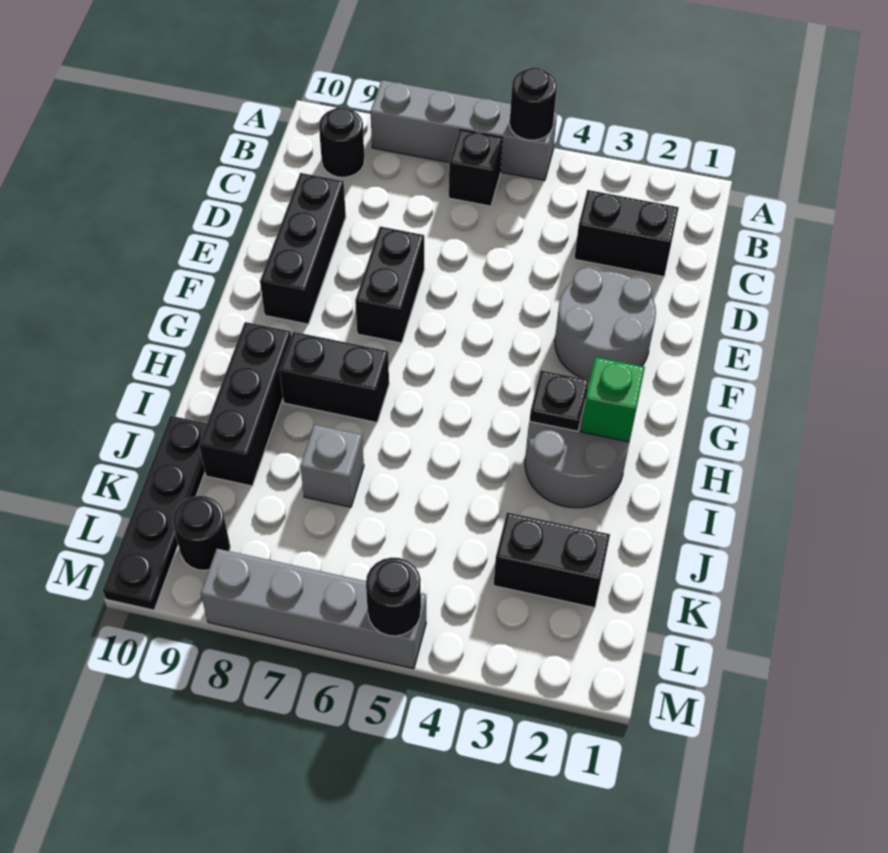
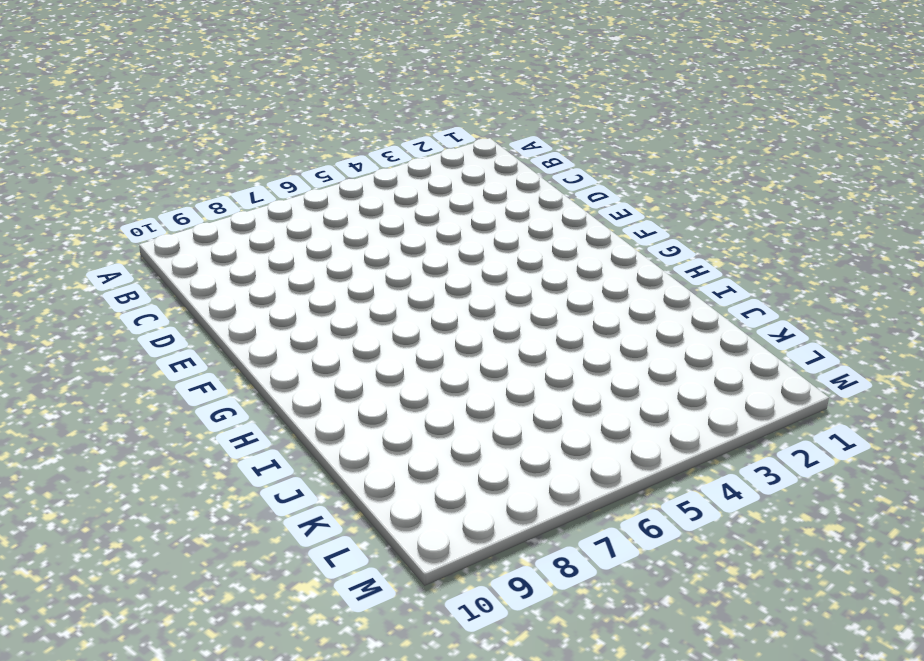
none -> grey 1x4 brick [371,80,557,181]
none -> black 1x1 brick [449,130,502,206]
none -> black 1x1 round brick [319,108,365,177]

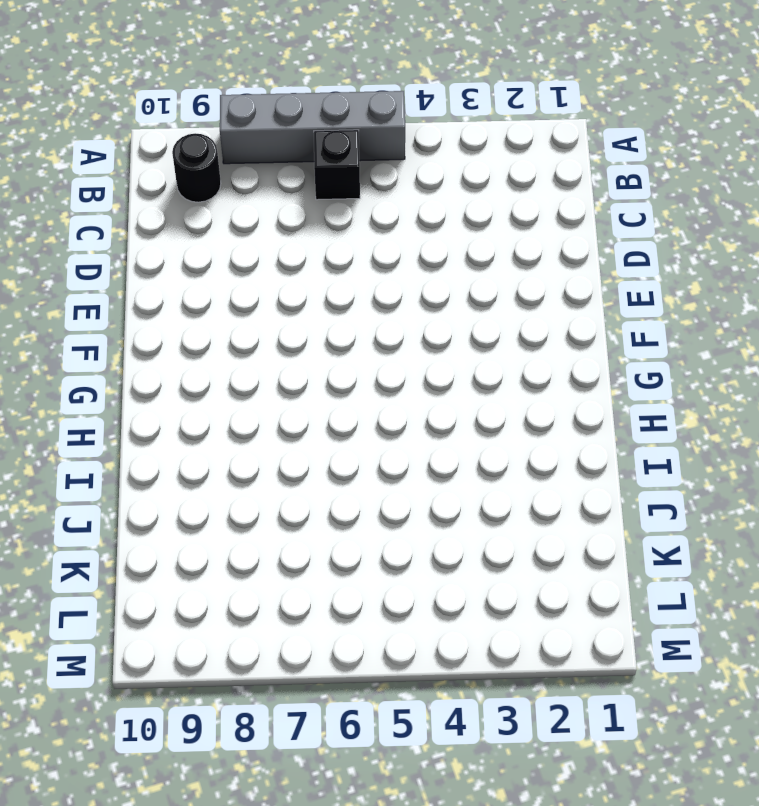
none -> black 1x2 brick [574,190,679,277]
none -> black 1x3 brick [260,173,346,324]
none -> grey 2x2 round brick [555,268,656,381]

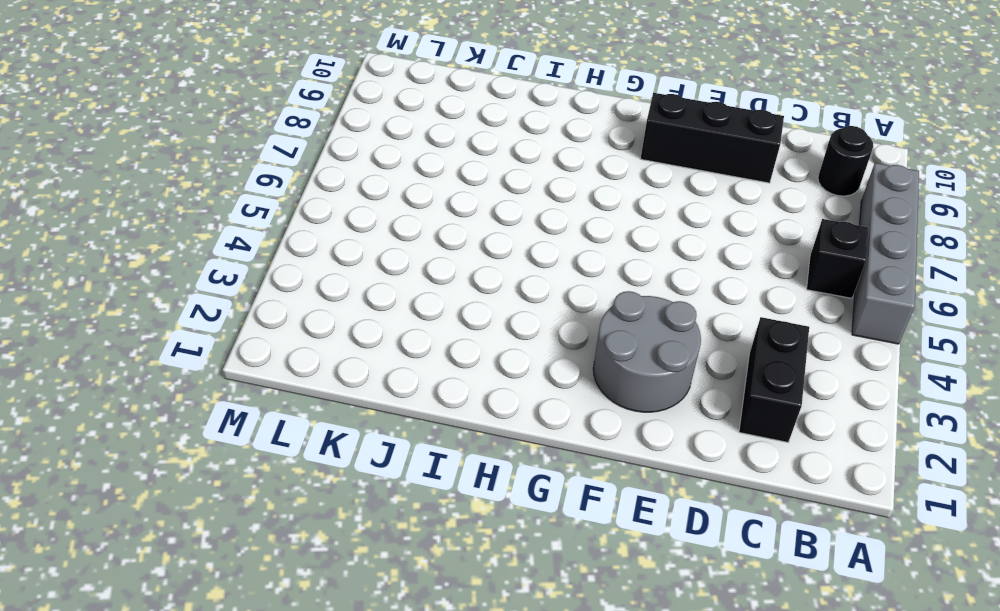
none -> black 1x2 brick [355,226,424,343]
none -> grey 2x2 round brick [525,404,629,508]
none -> black 1x2 brick [279,332,389,423]

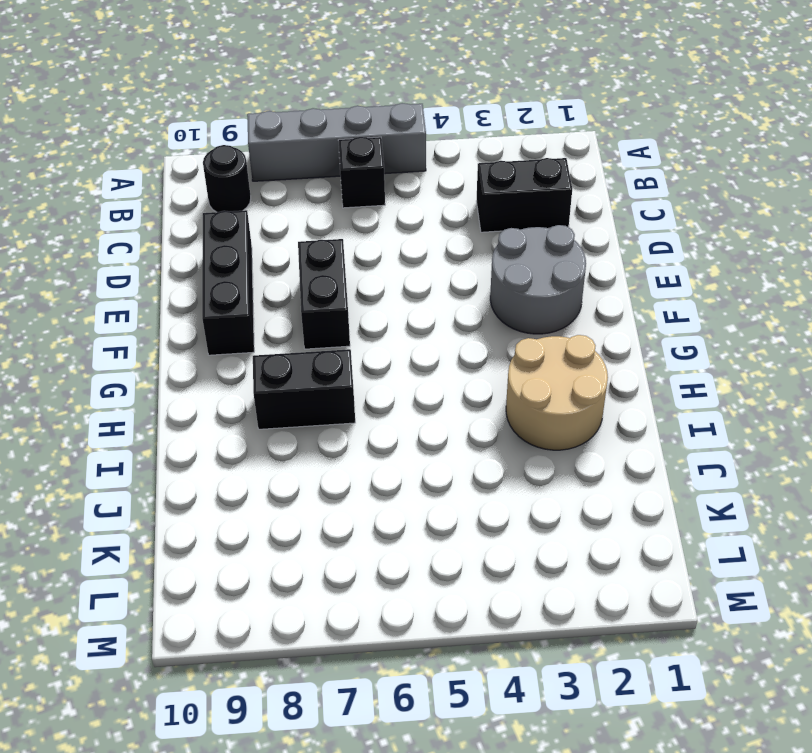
tan 2x2 round brick [506,335,608,450] -> grey 2x2 round brick [525,404,629,508]
none -> black 1x3 brick [199,322,291,486]
none -> grey 1x1 brick [300,425,364,507]
none -> black 1x4 plate [103,416,207,610]

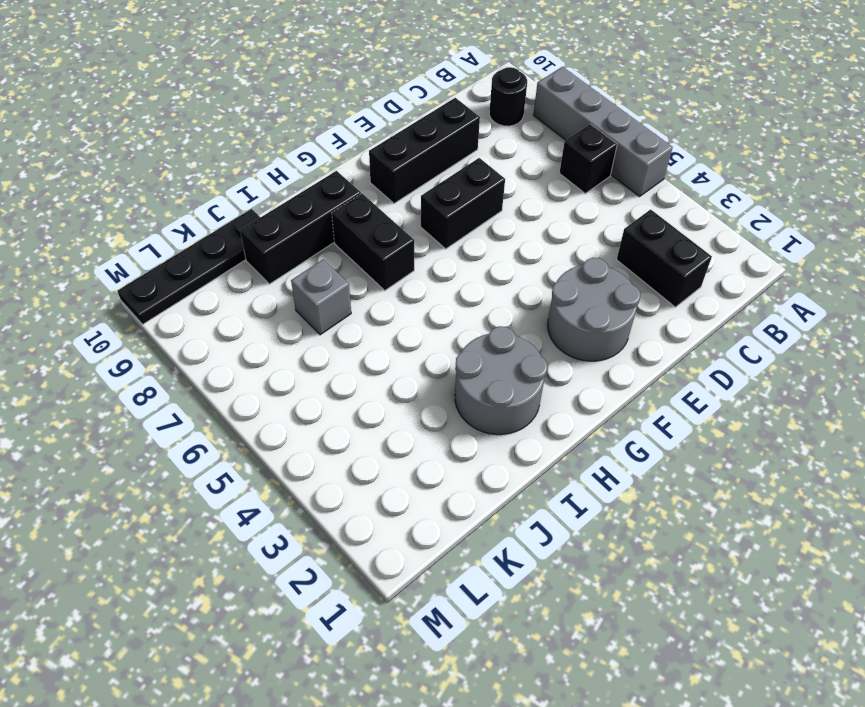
none -> black 1x2 brick [494,512,610,608]
none -> black 1x1 round brick [172,496,230,570]
none -> grey 1x4 brick [201,549,426,669]

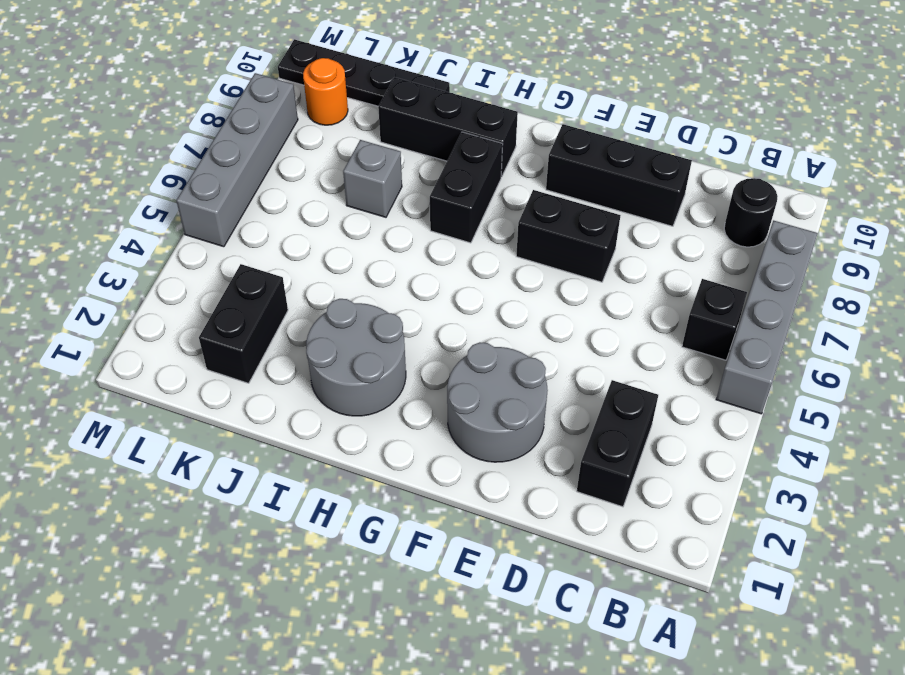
orange 1x1 round brick [303,58,348,125] -> black 1x1 round brick [172,496,230,570]
none -> black 1x1 round brick [510,68,557,140]
none -> green 1x1 brick [581,357,645,442]
none -> black 1x1 plate [530,370,589,431]

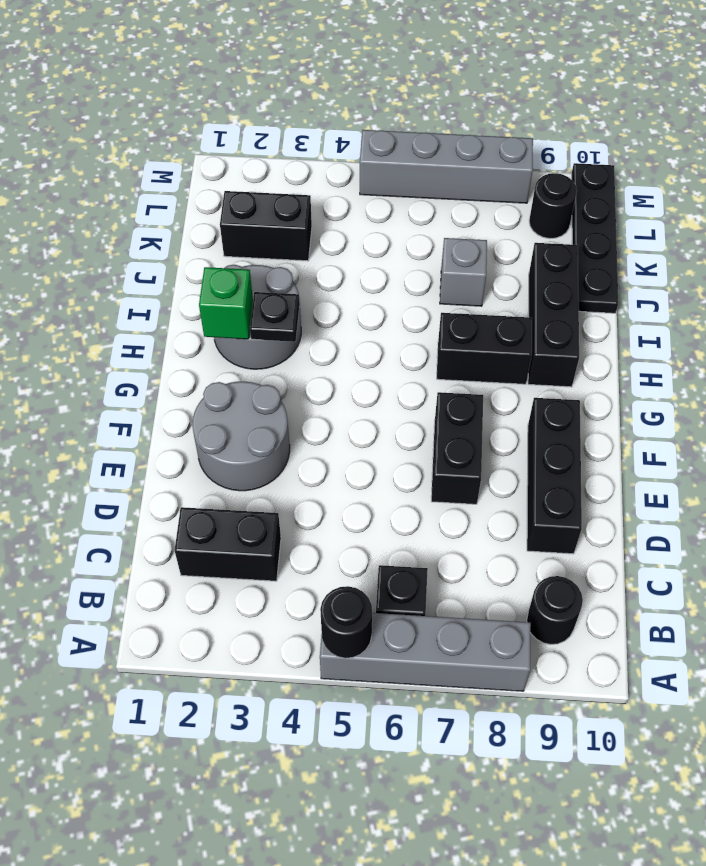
none -> black 1x1 round brick [366,557,421,636]

